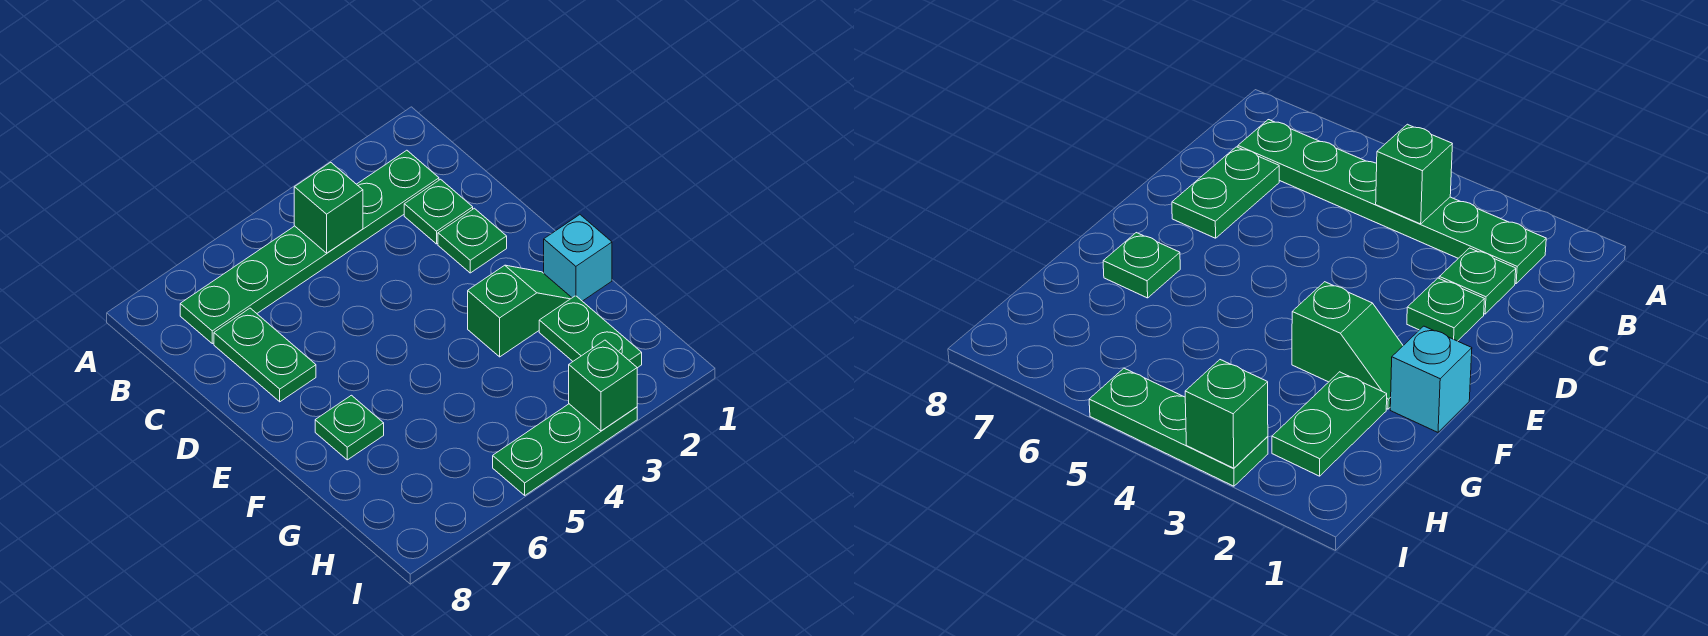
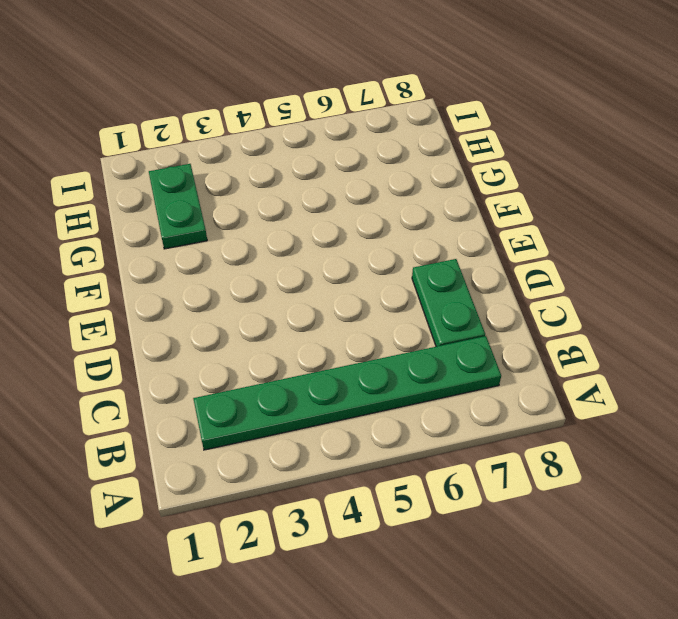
none -> green 1x1 plate [404,179,473,244]
none -> green 1x1 plate [438,208,507,273]

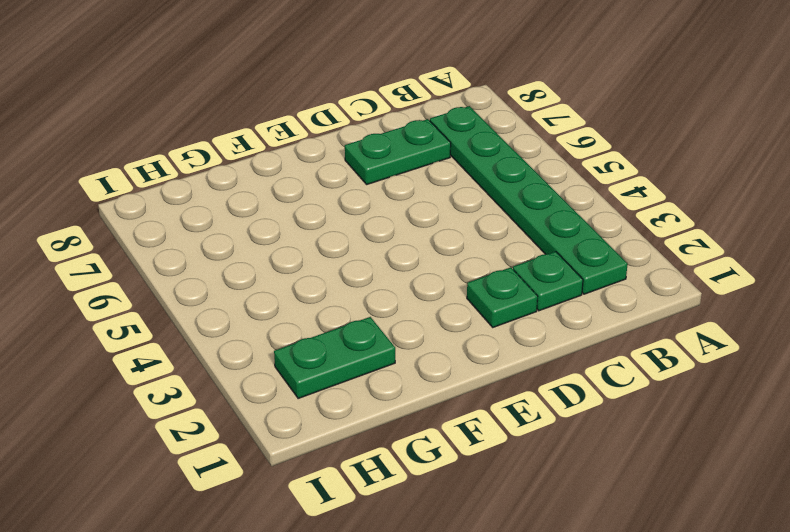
none -> cyan 1x1 brick [544,215,612,301]
none -> green 1x2 slope [468,265,572,357]

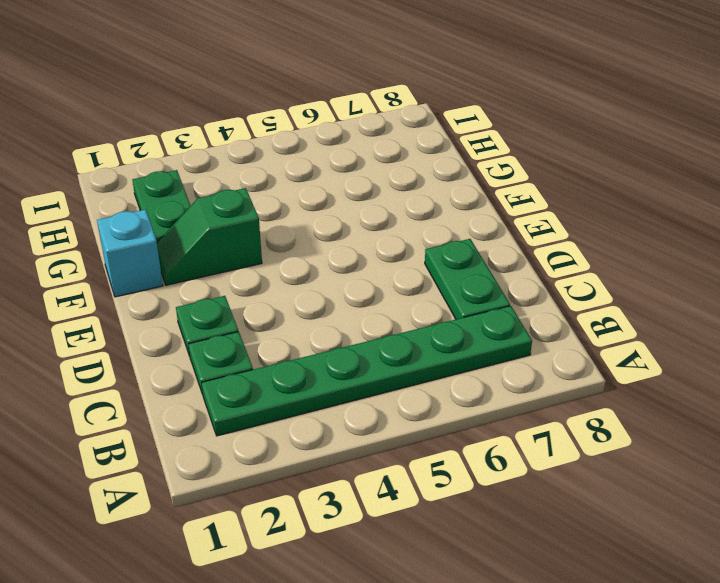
none -> green 1x1 plate [315,395,384,460]
none -> green 1x3 plate [493,404,637,495]

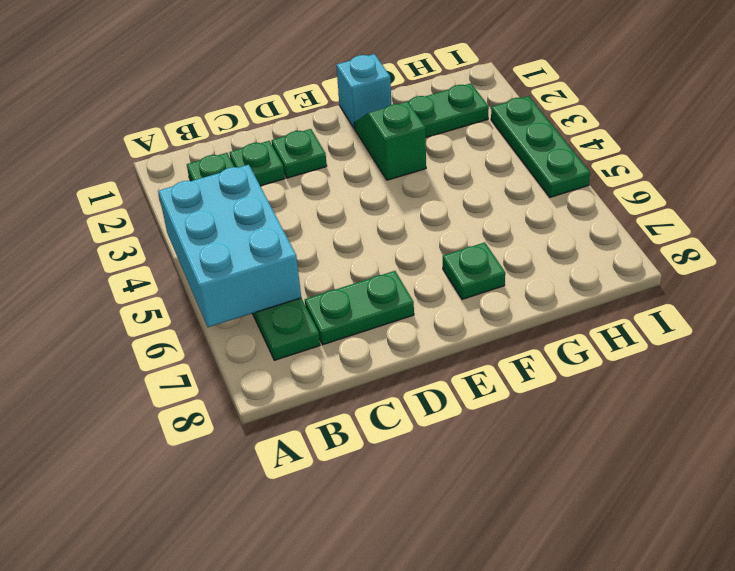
cyan 2x3 brick [158,165,301,327] -> green 1x1 brick [294,162,363,253]
none -> green 1x1 brick [569,340,637,431]

